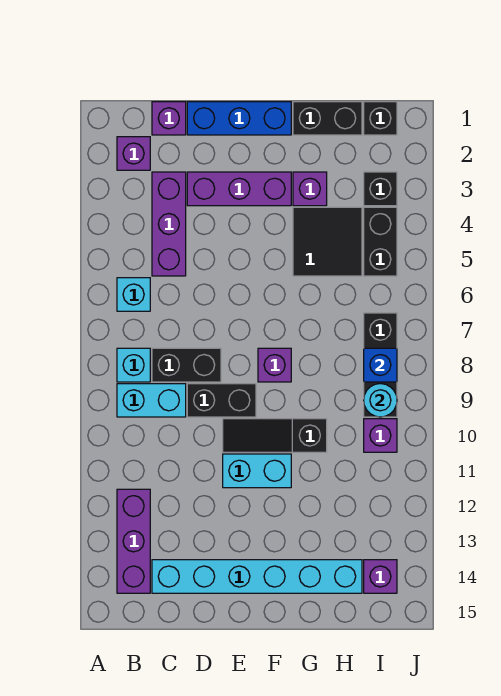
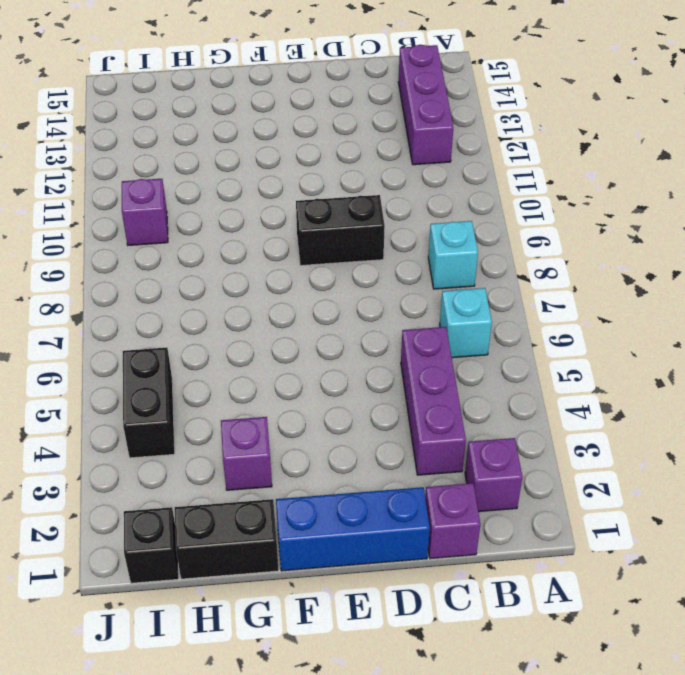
none -> cyan 1x2 brick [117,384,186,417]
none -> black 1x2 brick [152,348,221,382]
none -> cyan 1x6 brick [152,560,362,593]

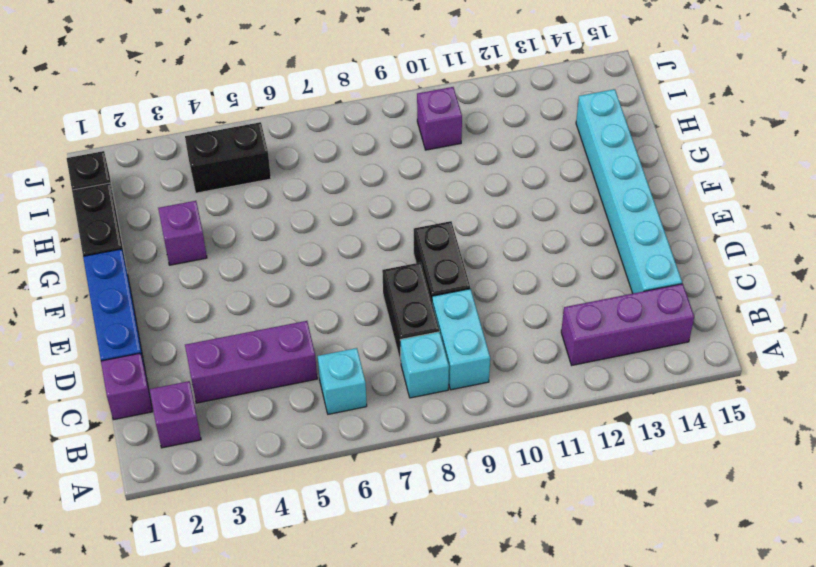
none -> purple 1x3 brick [187,172,291,206]
none -> black 1x3 slope [223,419,327,452]
none -> cyan 1x2 brick [223,454,291,488]

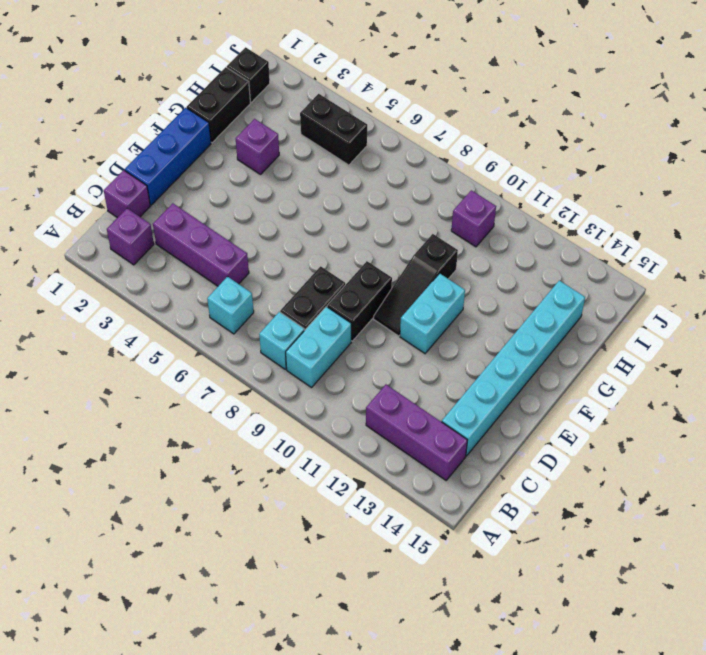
none -> purple 1x3 brick [187,172,291,206]
none -> purple 1x1 brick [258,348,291,382]
none -> black 2x2 tile [293,207,362,276]

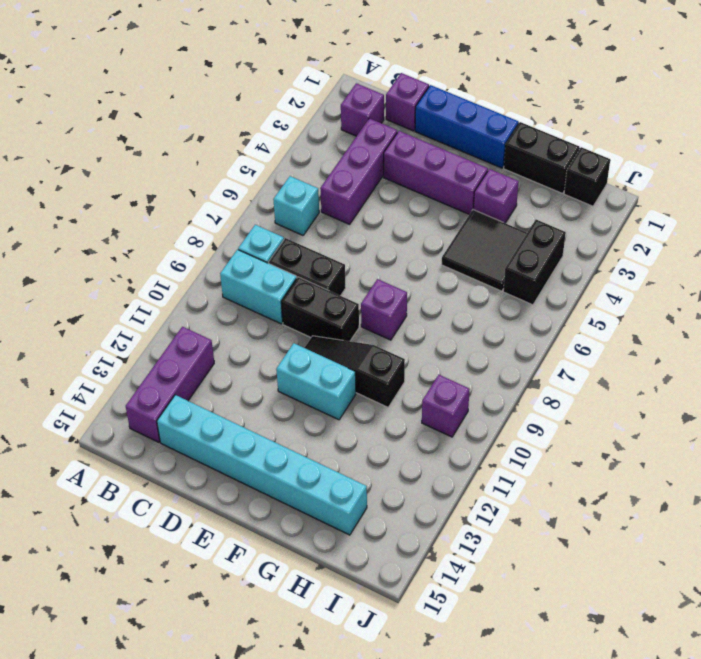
none -> black 1x1 brick [364,172,397,206]
none -> black 1x3 brick [364,313,397,417]
none -> purple 1x1 brick [364,560,397,593]

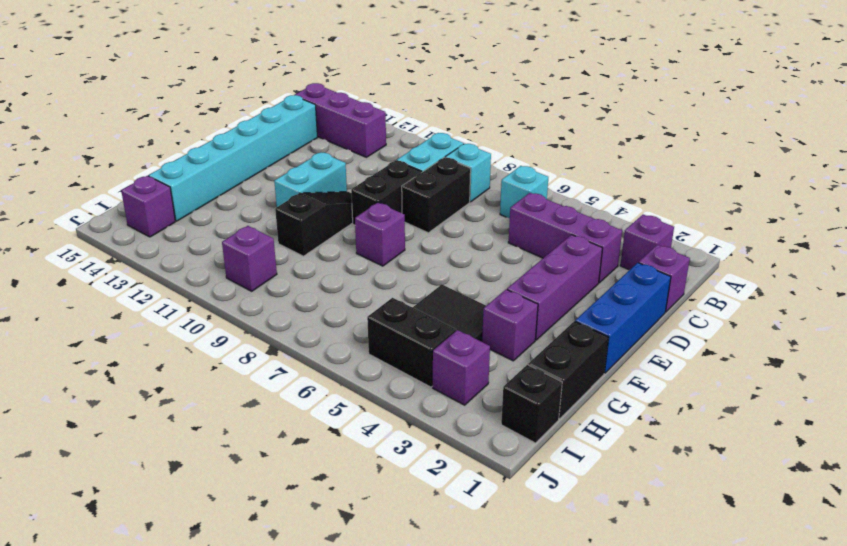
purple 1x1 brick [433,330,490,405] -> black 1x1 brick [364,172,397,206]
none -> black 1x3 brick [364,313,397,417]
none -> blue 1x1 brick [364,348,397,382]
none -> cyan 1x1 round brick [364,384,397,417]

